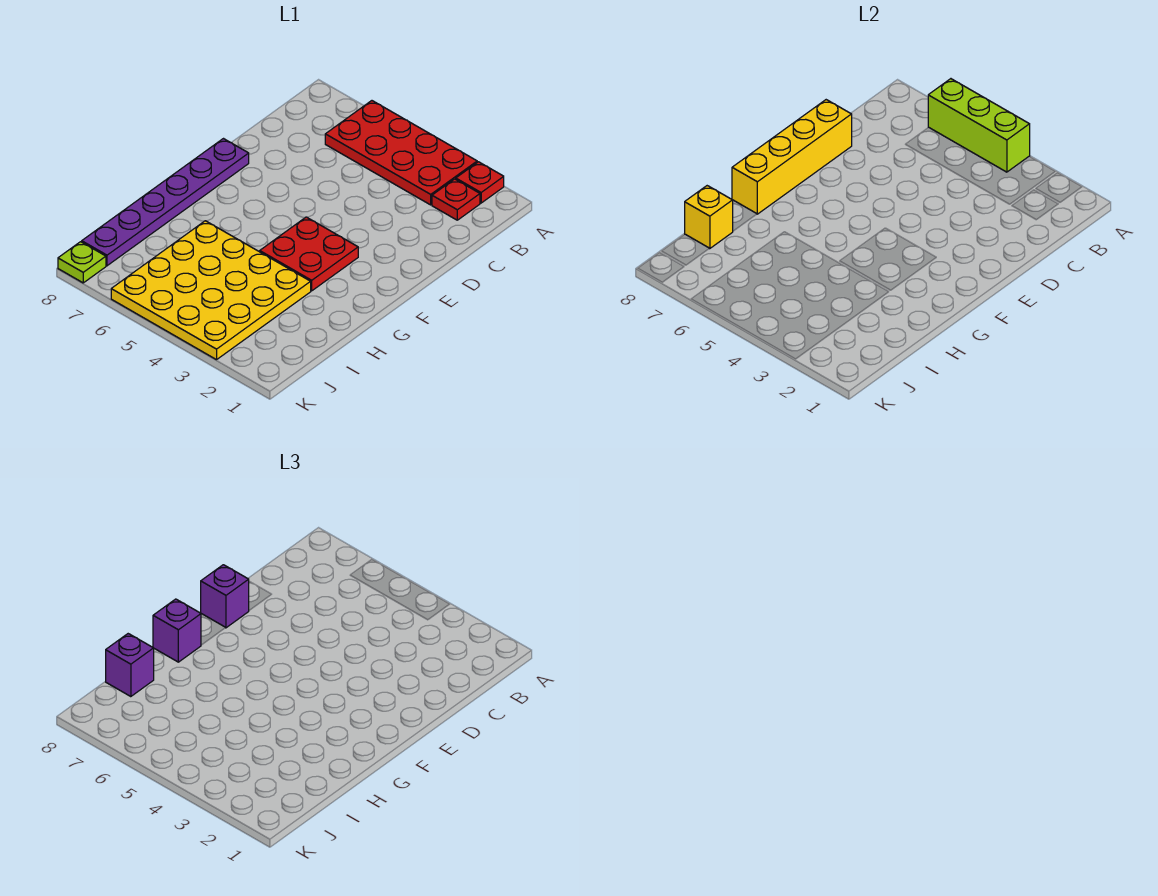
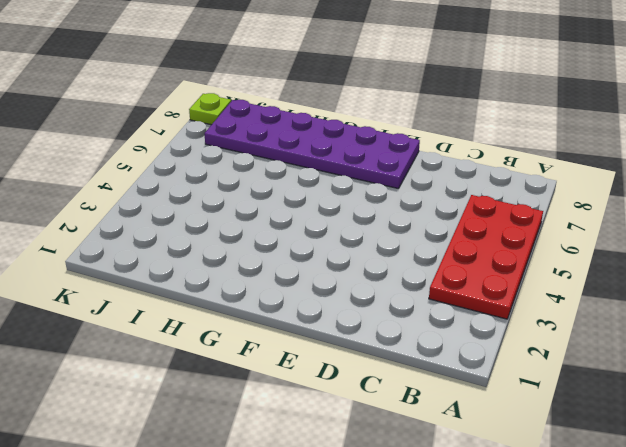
purple 2x6 plate [204,100,420,188] -> purple 1x6 plate [82,139,249,266]
none -> red 1x1 plate [456,162,504,203]
none -> red 1x1 plate [432,179,480,220]
none -> red 2x2 plate [259,217,358,291]

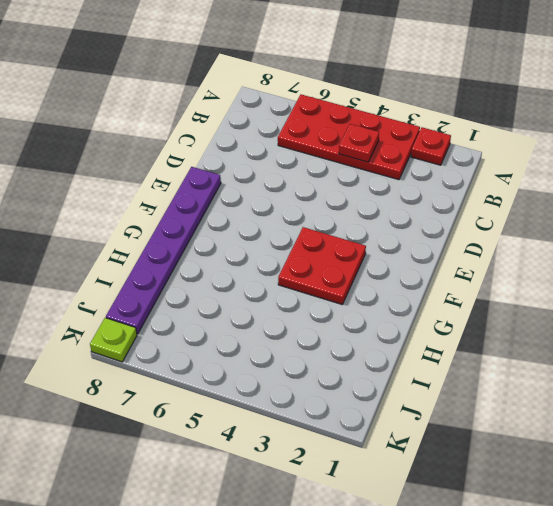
red 1x1 plate [339,124,379,162] -> red 1x1 plate moved to [432,179,480,220]
none -> yellow 4x4 plate [111,221,311,360]
none -> lime 1x3 brick [928,79,1030,172]
none -> yellow 1x4 brick [732,100,852,214]

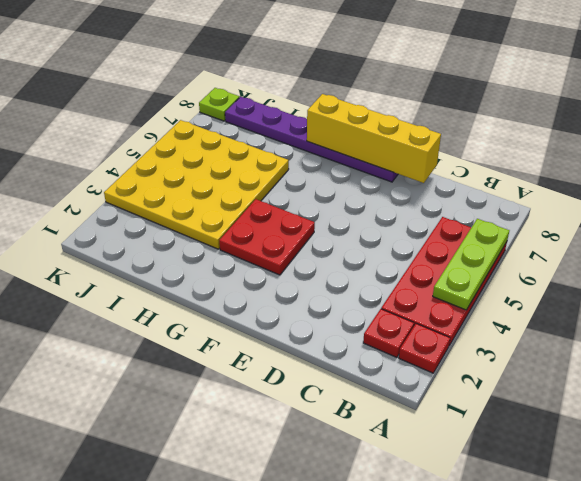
lime 1x3 plate [433,219,509,310] -> lime 1x3 brick [928,79,1030,172]
none -> yellow 1x1 brick [685,186,733,249]
none -> purple 1x1 brick [201,565,249,628]
none -> purple 1x1 brick [153,599,201,662]

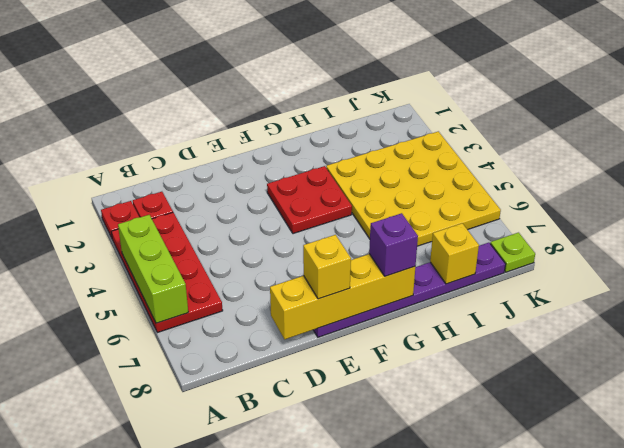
yellow 1x1 brick [303,235,351,299] -> purple 1x1 brick [201,565,249,628]
none -> purple 1x1 brick [106,634,154,697]

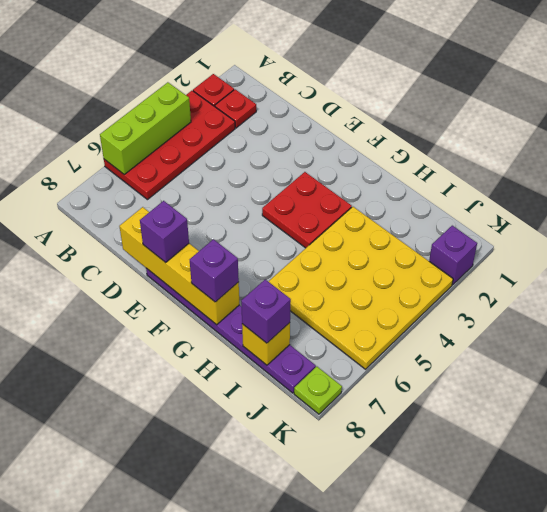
purple 1x1 brick [429,226,477,285] -> none

